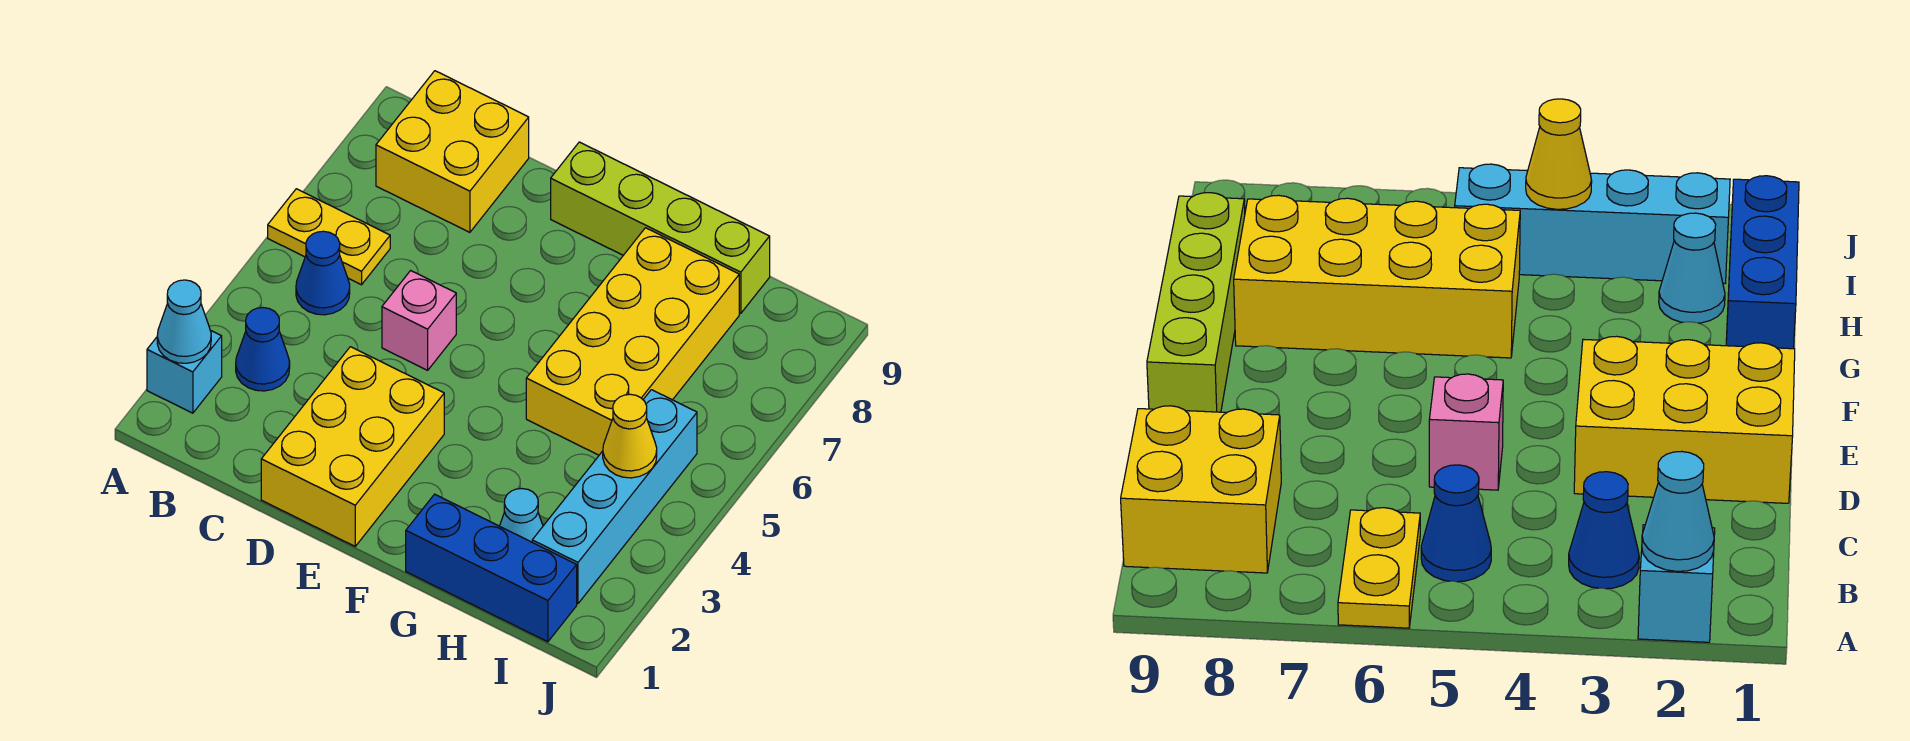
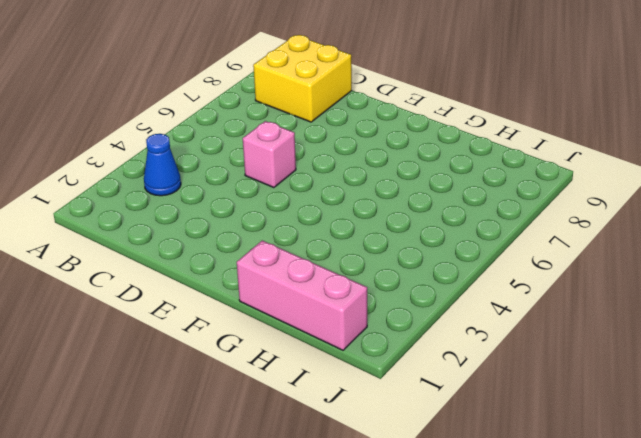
pink 1x3 brick [237,241,367,350] -> blue 1x3 brick [406,494,577,642]
none -> cyan 1x1 brick [147,330,222,413]
none -> yellow 1x2 plate [268,189,390,285]
none -> blue 1x1 cone [296,231,350,315]

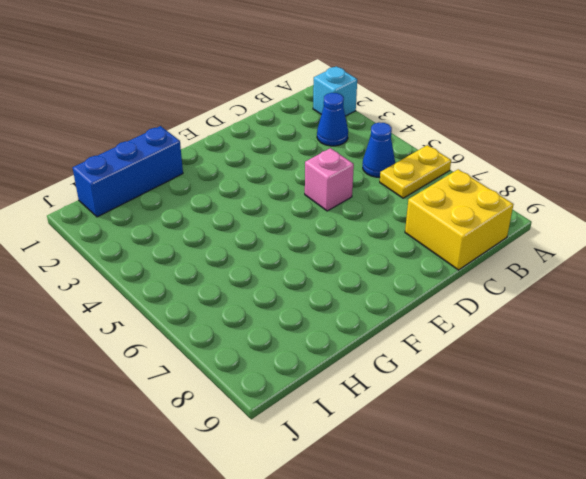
none -> yellow 2x3 brick [261,347,444,546]
none -> lime 1x4 brick [551,142,770,313]
none -> yellow 2x4 brick [526,228,739,455]

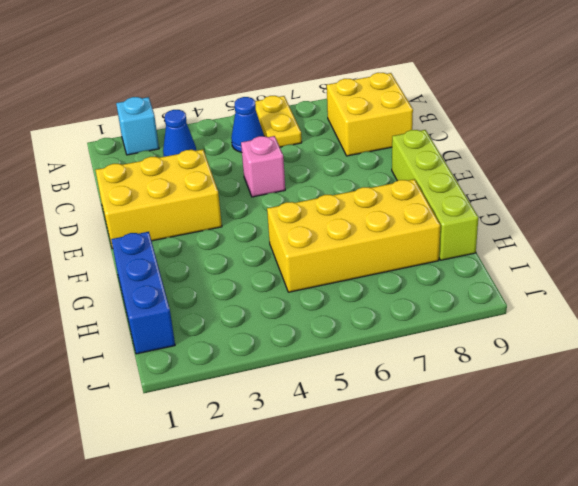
none -> cyan 1x1 cone [500,489,543,542]
none -> cyan 1x4 brick [532,390,697,604]
none -> cyan 1x1 cone [157,280,211,363]

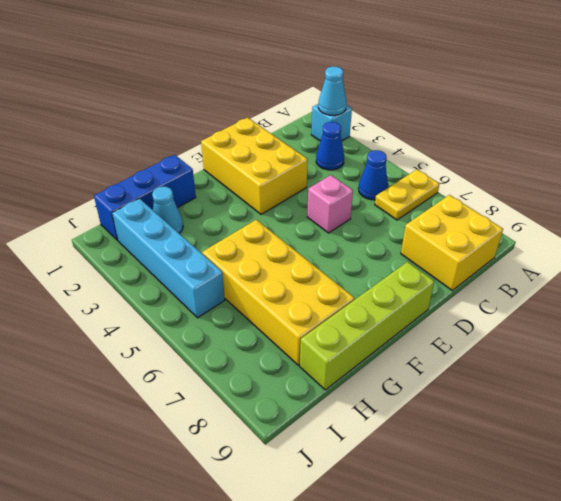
none -> yellow 1x1 cone [603,394,657,478]

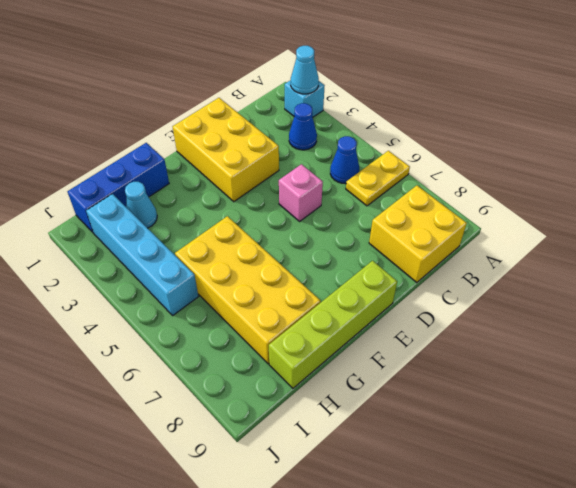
none -> yellow 1x1 cone [603,394,657,478]

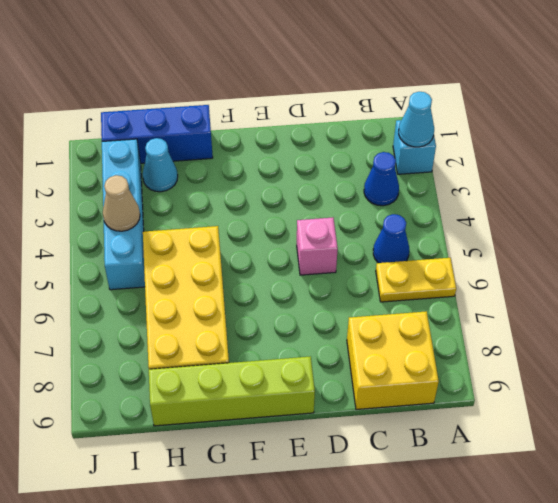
tan 1x1 cone [103,175,140,231] -> yellow 1x1 cone [603,394,657,478]
none -> yellow 2x3 brick [261,347,444,546]

